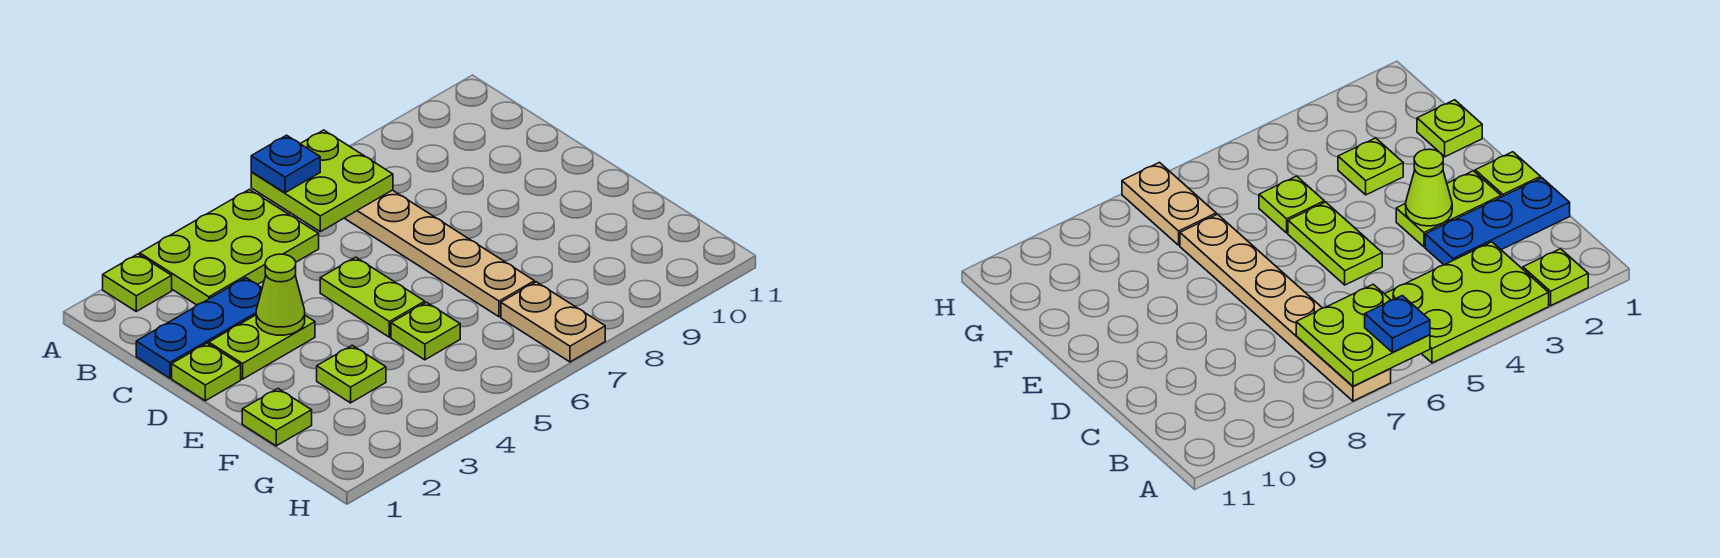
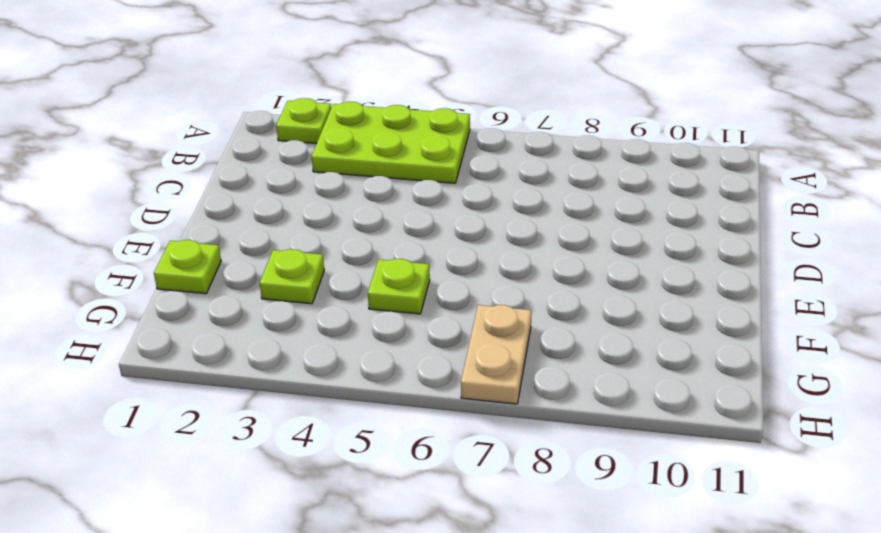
none -> tan 1x6 plate [345,190,535,317]
none -> blue 1x3 plate [136,278,262,378]
none -> lime 1x1 plate [172,343,241,401]

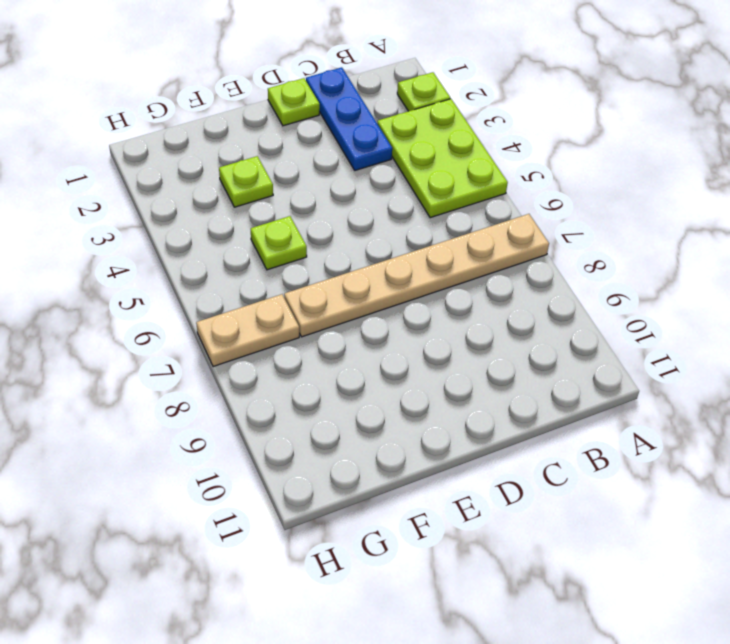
none -> lime 1x2 plate [209,315,315,379]
none -> lime 1x2 plate [320,257,425,337]
none -> lime 1x1 plate [242,389,312,446]

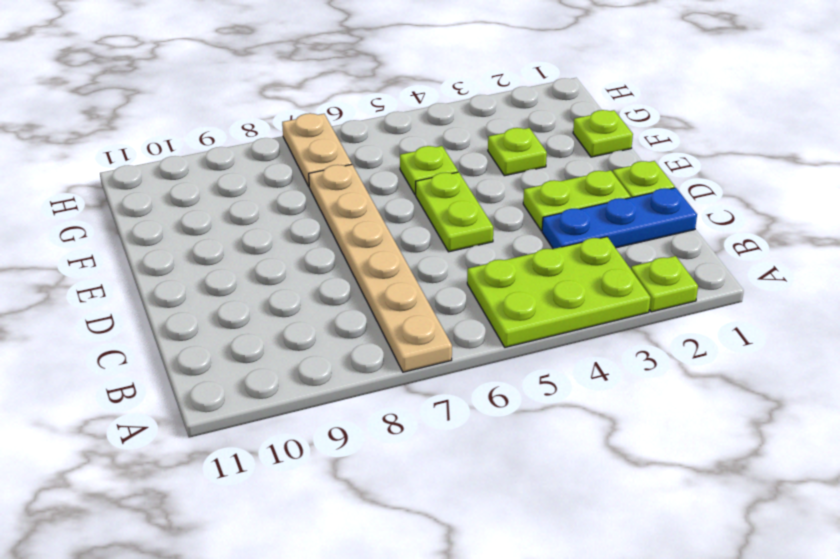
none -> lime 2x2 plate [251,130,393,232]
none -> lime 1x1 cone [256,254,305,335]
none -> blue 1x1 plate [251,135,320,193]

